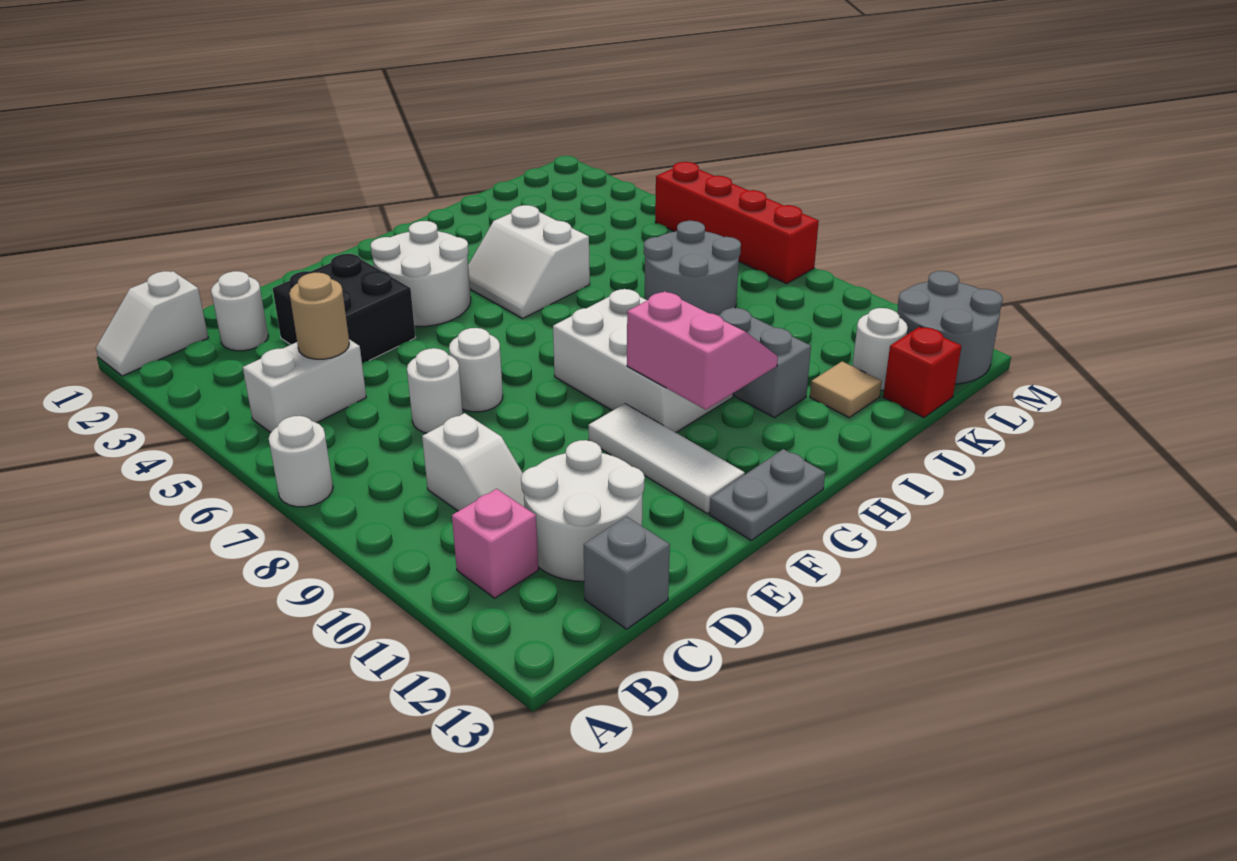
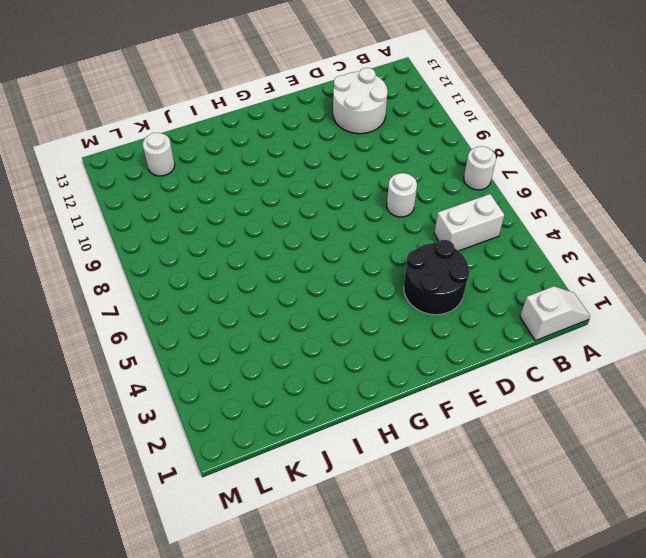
black 2x2 round brick [404,240,470,315] -> black 2x2 brick [273,254,416,363]
none -> pink 1x1 brick [452,489,538,598]
none -> white 1x1 round brick [211,271,268,351]
none -> white 1x2 slope [422,413,524,511]

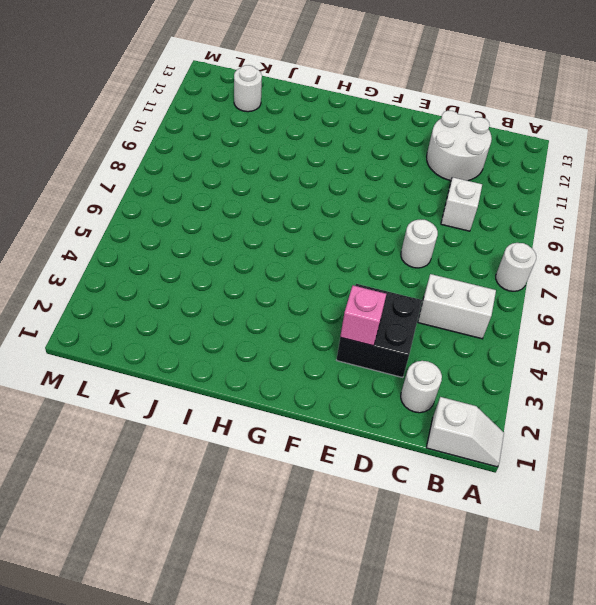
pink 1x1 brick [340,285,386,346] -> pink 1x1 brick moved to [452,489,538,598]
none -> grey 1x1 brick [584,516,670,629]
none -> white 1x1 round brick [449,328,503,412]
none -> white 2x2 round brick [371,221,471,327]

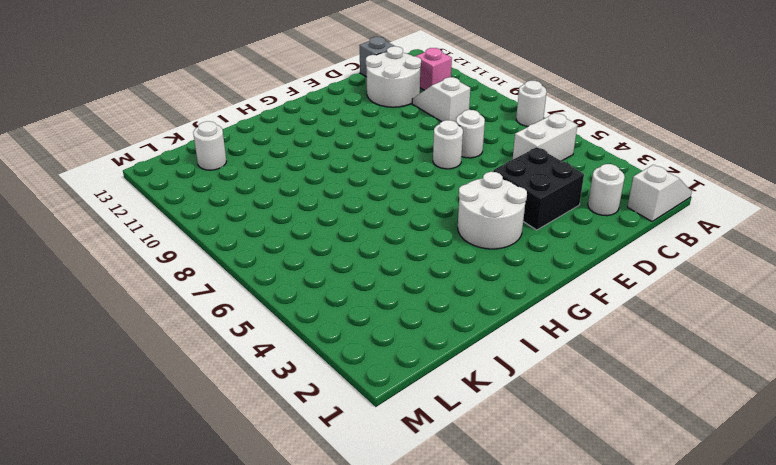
none -> white 1x3 tile [588,404,745,514]
none -> grey 1x2 plate [710,449,825,540]
none -> white 2x3 brick [553,289,733,432]

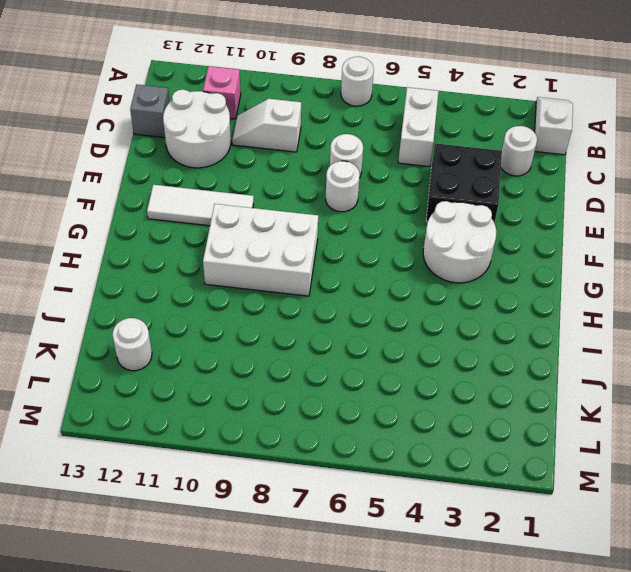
none -> grey 1x2 plate [710,449,825,540]
none -> white 2x2 slope [468,205,590,318]
none -> grey 1x2 brick [718,307,811,418]

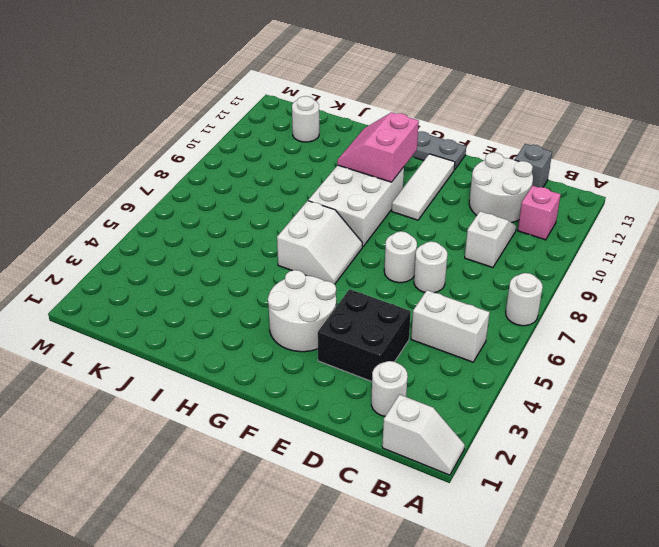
white 2x2 slope [277,201,363,284] -> white 2x2 slope moved to [468,205,590,318]
none -> grey 1x2 brick [718,307,811,418]
none -> grey 2x2 round brick [644,221,741,315]
none -> tan 1x1 tile [810,361,882,417]

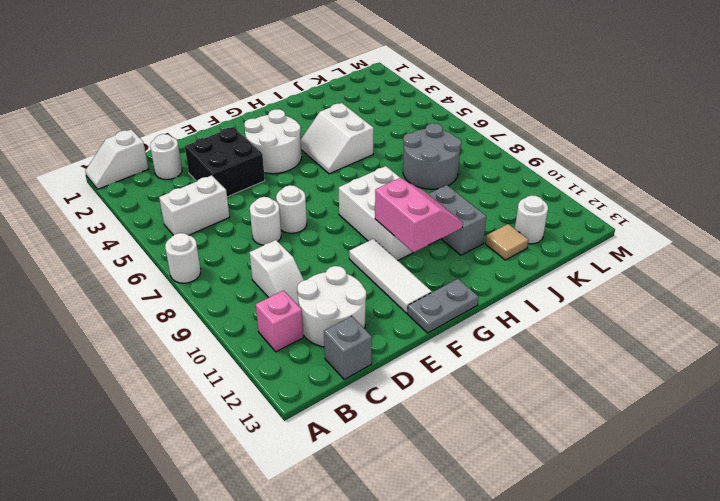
none -> red 1x1 brick [883,327,961,418]
none -> grey 2x2 round brick [897,271,1003,384]
none -> red 1x4 brick [655,162,819,284]

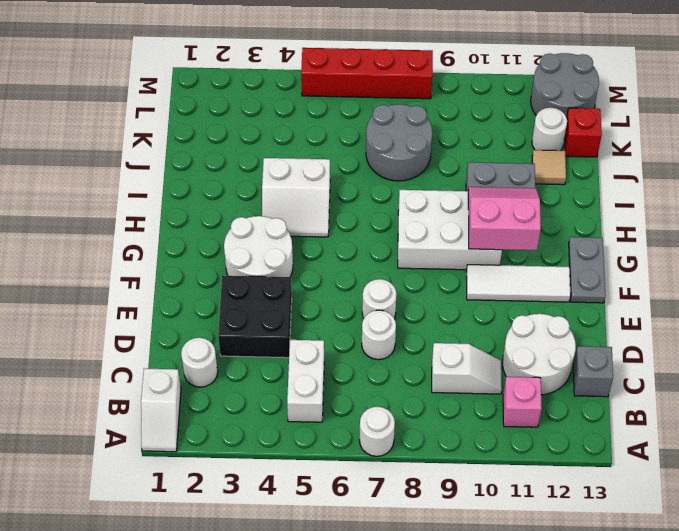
none -> tan 1x1 round brick [289,273,349,359]

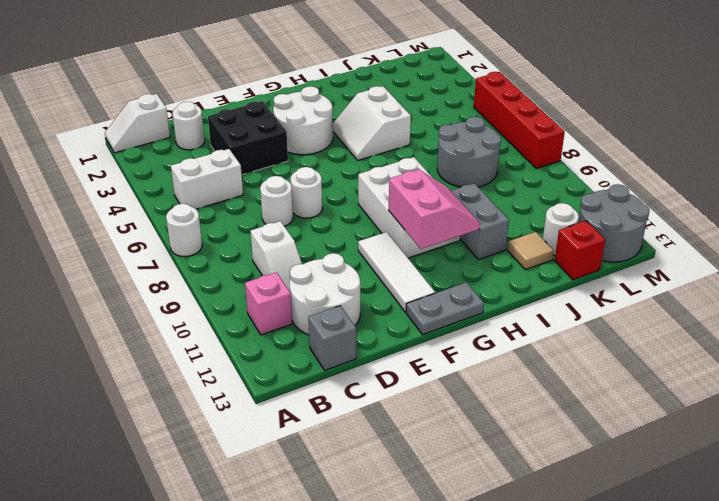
none -> tan 1x1 round brick [289,273,349,359]

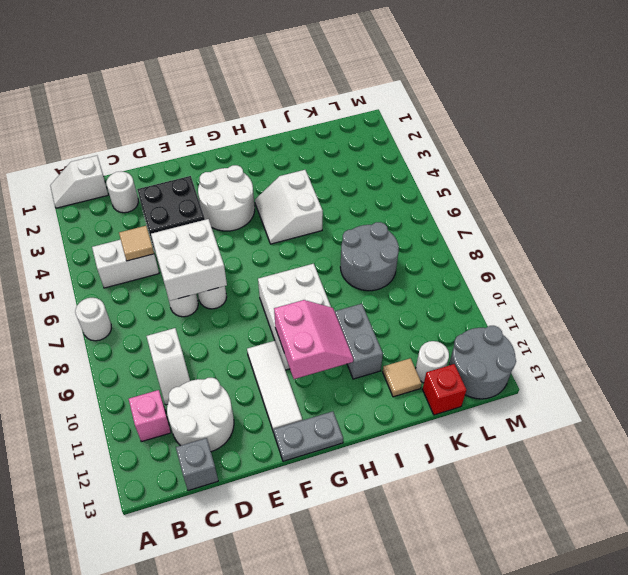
tan 1x1 tile [119,226,154,261] -> tan 1x1 round brick [289,273,349,359]
white 2x2 brick [151,219,227,301] -> none
none -> red 1x4 brick [655,162,819,284]

